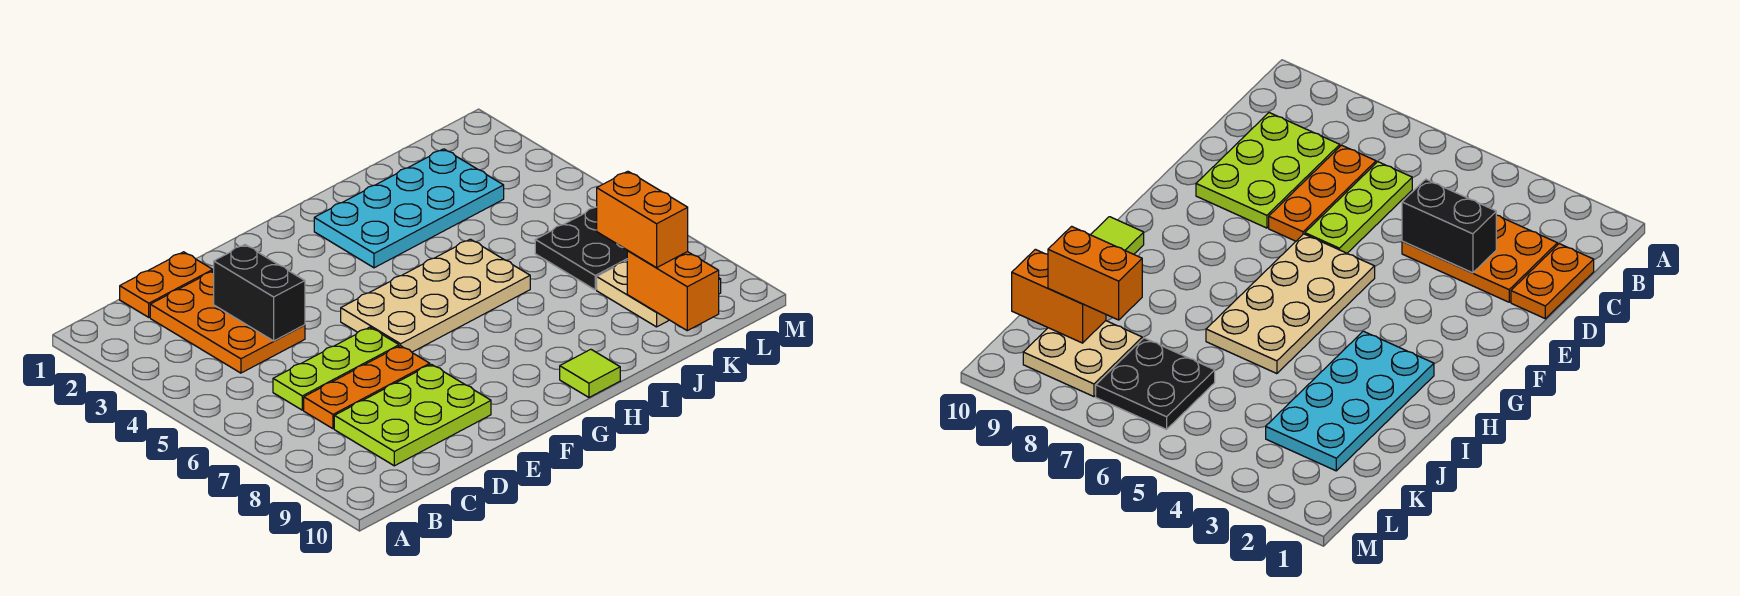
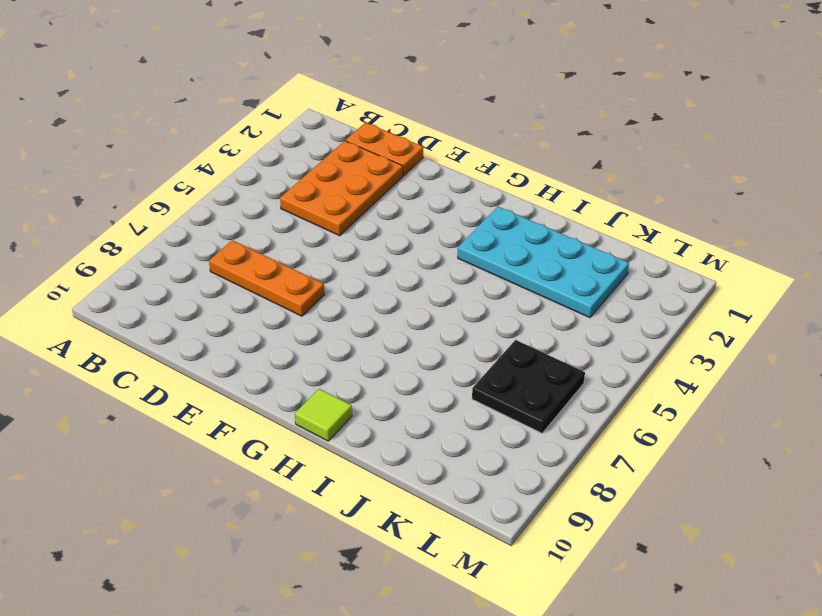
none -> lime 1x3 plate [273,327,399,410]
none -> lime 2x3 plate [334,364,491,466]
none -> tan 2x4 plate [341,239,530,352]

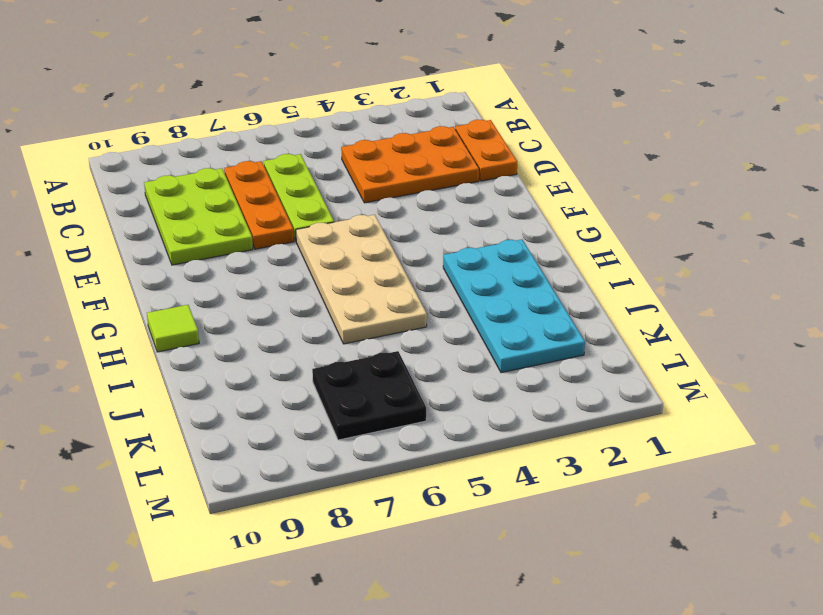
none -> tan 2x2 plate [597,261,721,327]
none -> black 1x2 brick [214,245,305,341]
none -> orange 1x2 brick [627,251,719,331]

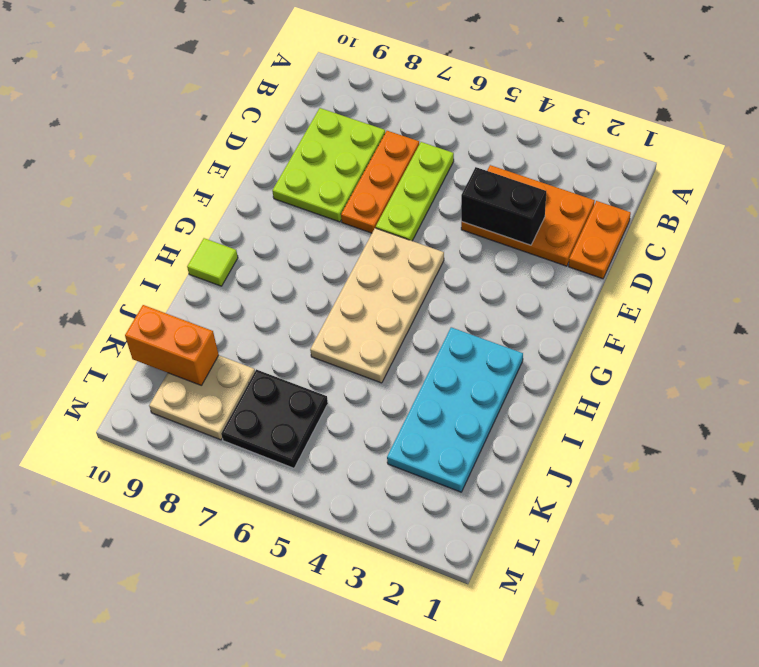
none -> orange 1x2 brick [597,171,688,268]

